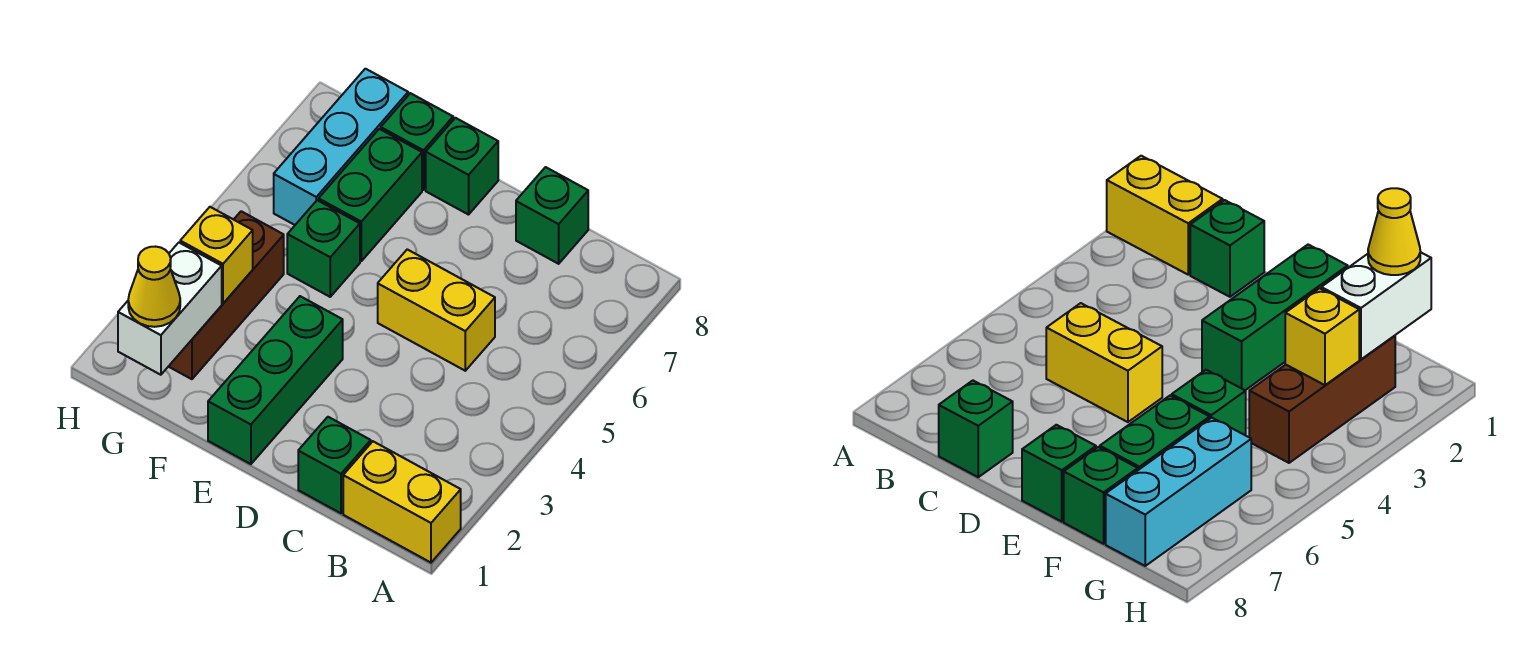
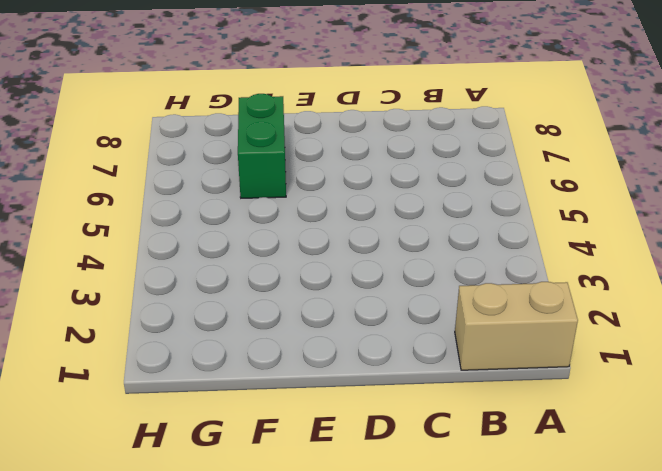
tan 1x2 brick [455,282,578,370] -> yellow 1x2 brick [343,442,461,563]
none -> green 1x1 brick [298,417,371,513]
none -> yellow 1x2 brick [378,249,495,371]
none -> green 1x1 brick [516,167,588,264]

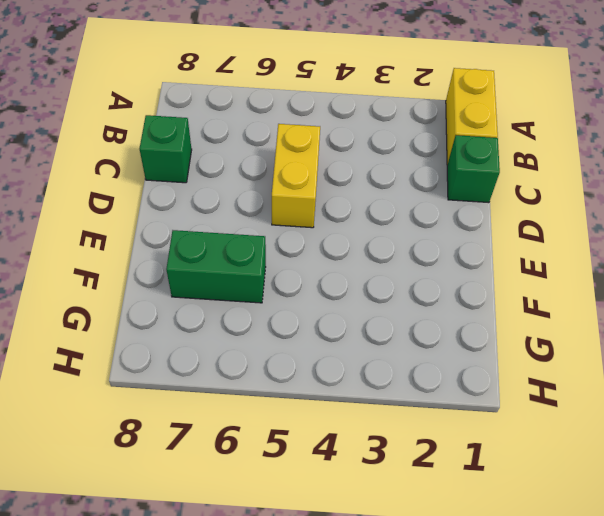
none -> green 1x3 brick [208,296,343,464]
none -> green 1x1 brick [426,118,498,215]
none -> green 1x1 brick [287,200,360,297]

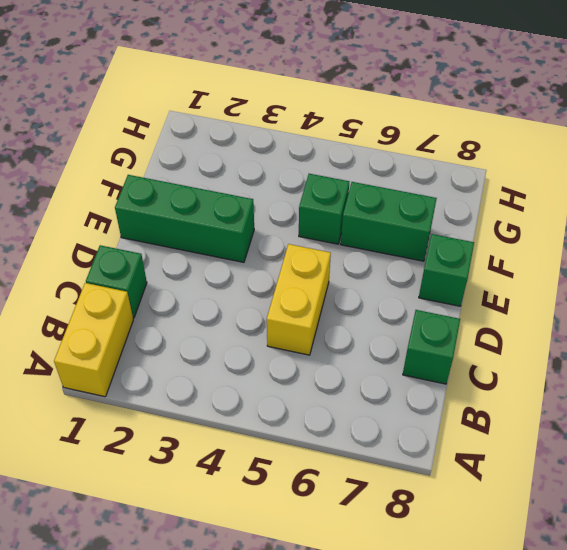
none -> green 1x1 brick [381,93,453,190]
none -> brown 1x3 brick [168,211,284,379]
none -> cyan 1x3 brick [274,69,408,225]

